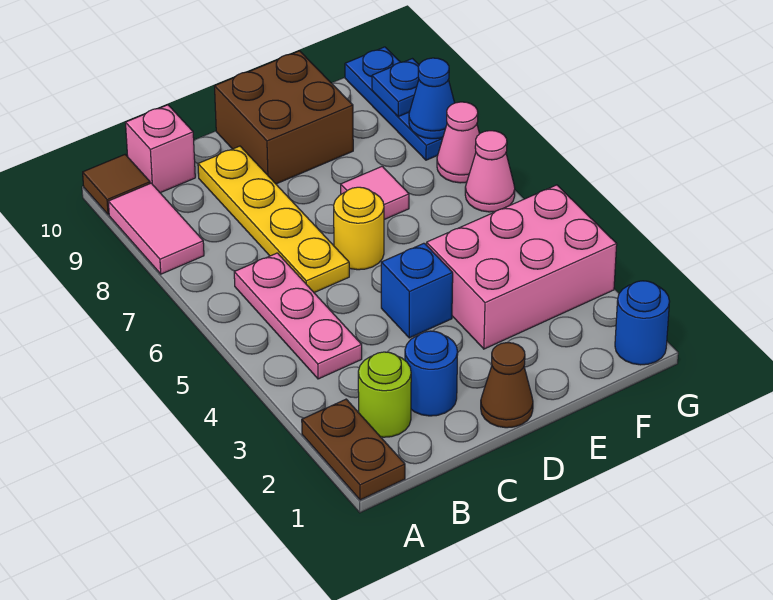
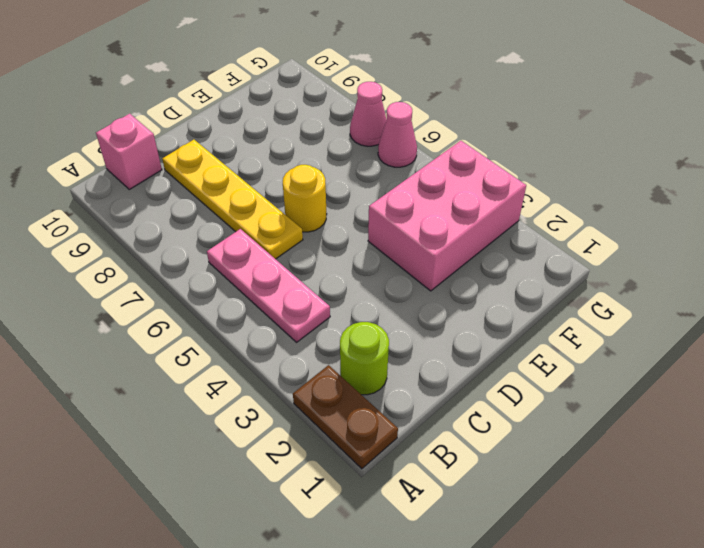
none -> pink 1x2 tile [108,183,204,274]
none -> brown 1x1 tile [83,155,150,215]
none -> blue 1x1 round brick [405,331,458,416]

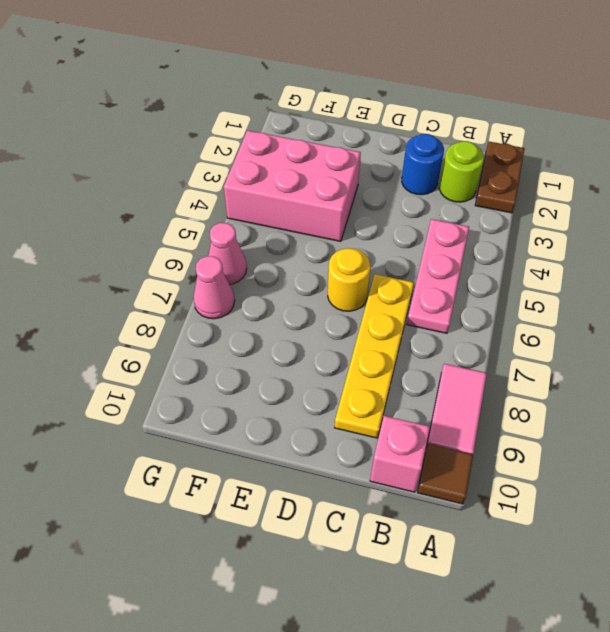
none -> brown 1x1 cone [481,343,533,428]
none -> blue 1x1 brick [381,243,453,338]
none -> brown 2x2 brick [215,51,353,184]

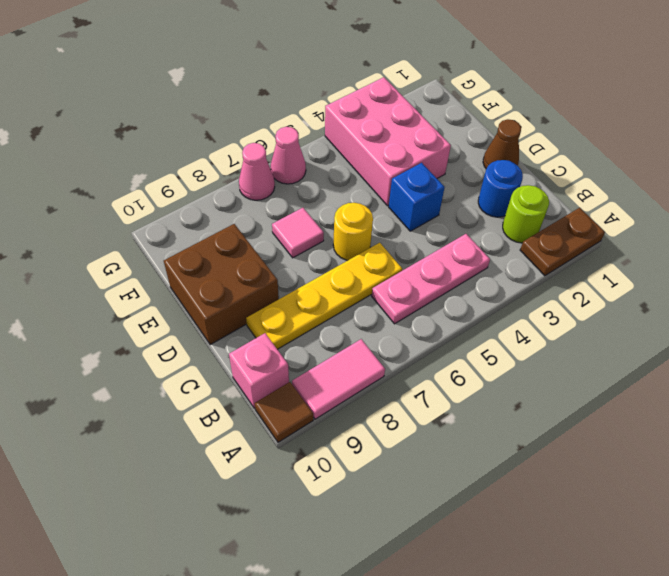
none -> blue 1x1 round brick [615,281,670,365]
none -> blue 1x3 plate [345,47,443,160]
none -> blue 1x1 cone [409,58,455,139]

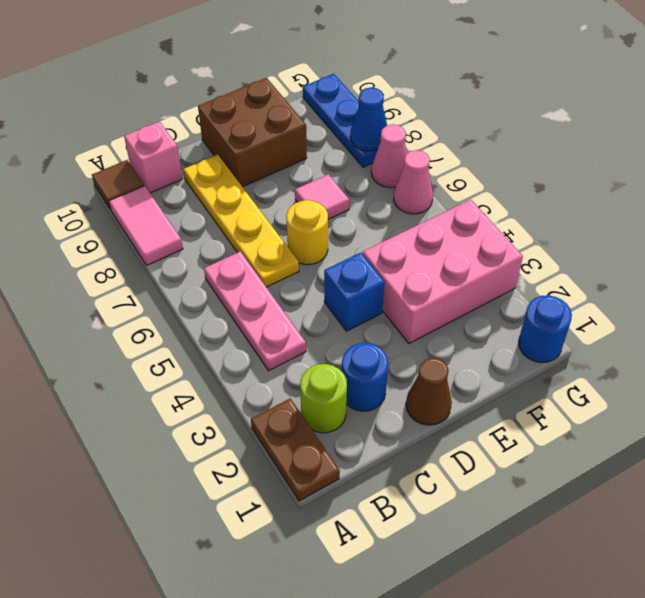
none -> blue 1x1 plate [372,59,419,117]

